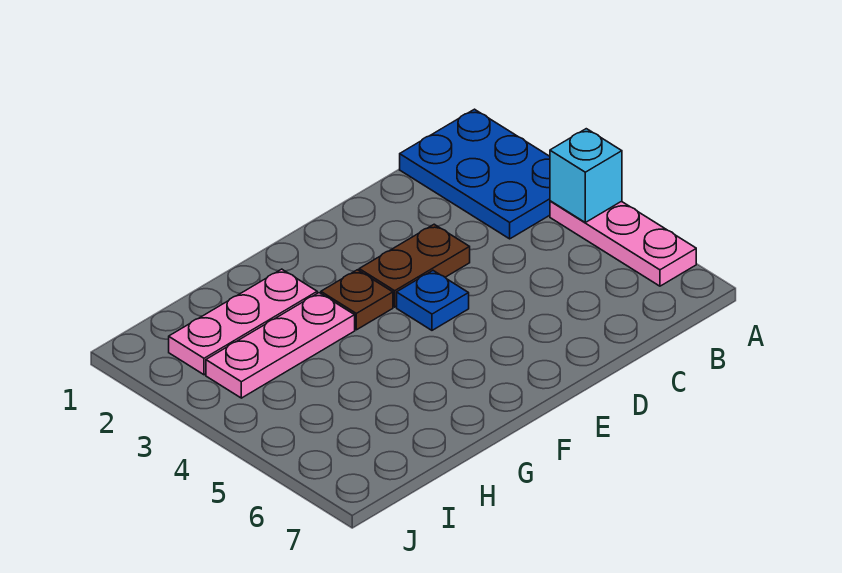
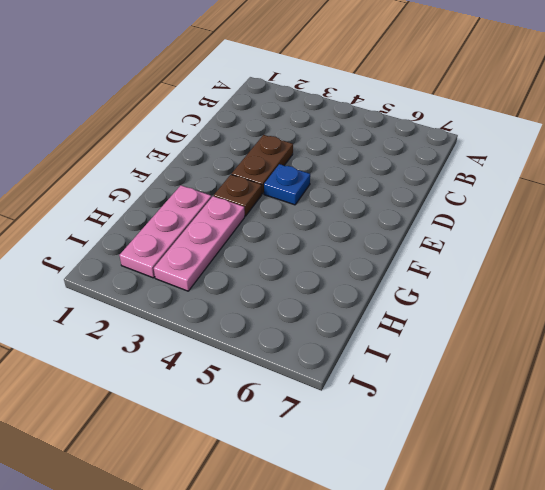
none -> blue 2x3 plate [400,109,550,239]
none -> pink 1x3 plate [550,201,696,286]

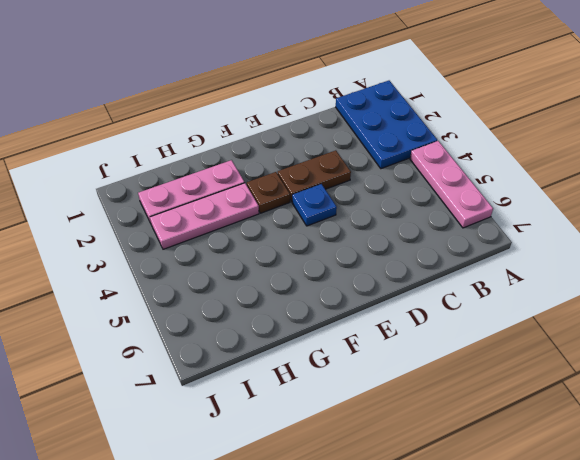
none -> cyan 1x1 brick [550,129,622,222]

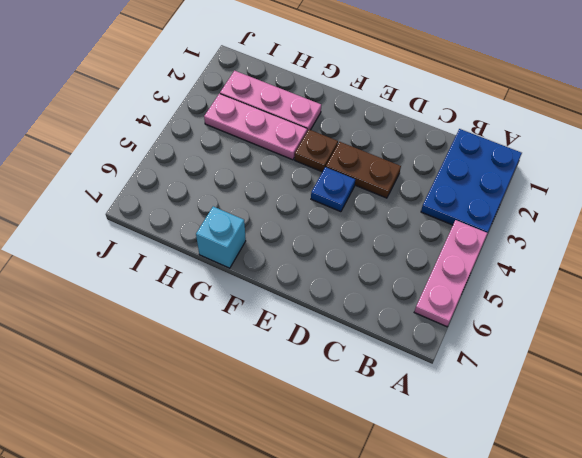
cyan 1x1 brick [196,206,246,268] -> cyan 1x1 brick moved to [550,129,622,222]

